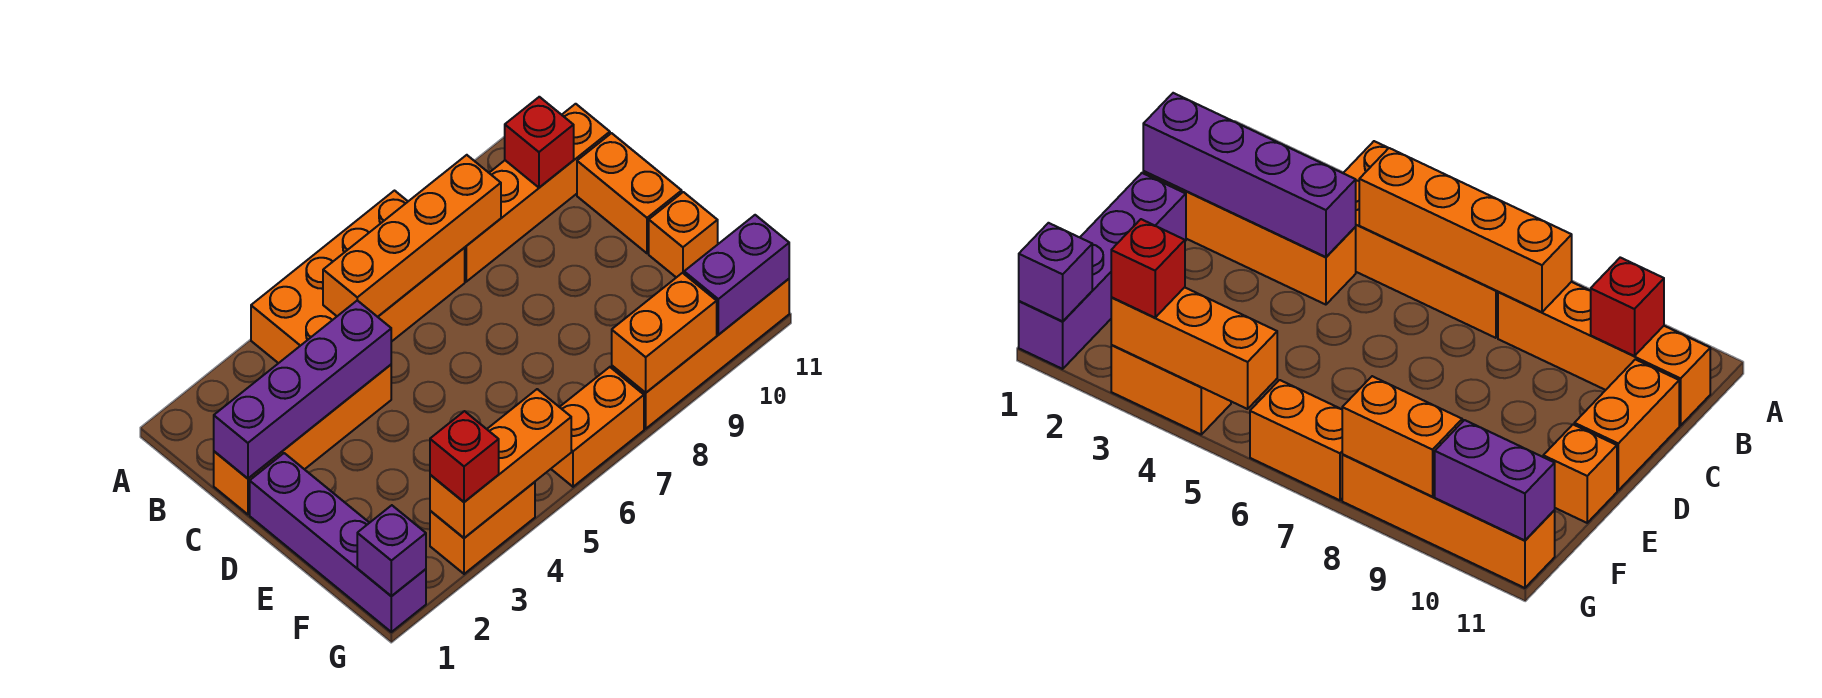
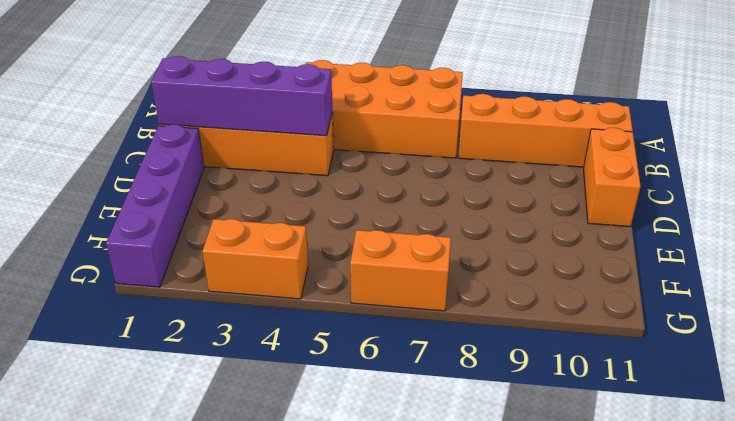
none -> orange 1x1 brick [649,192,718,277]
none -> orange 1x4 brick [612,279,789,429]
none -> orange 1x4 brick [323,155,501,317]

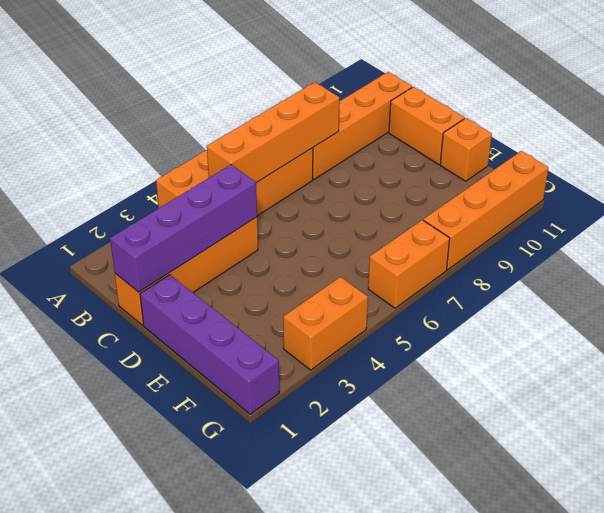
none -> red 1x1 brick [505,97,574,188]
none -> purple 1x1 brick [357,505,426,596]
none -> orange 1x3 brick [430,389,571,538]

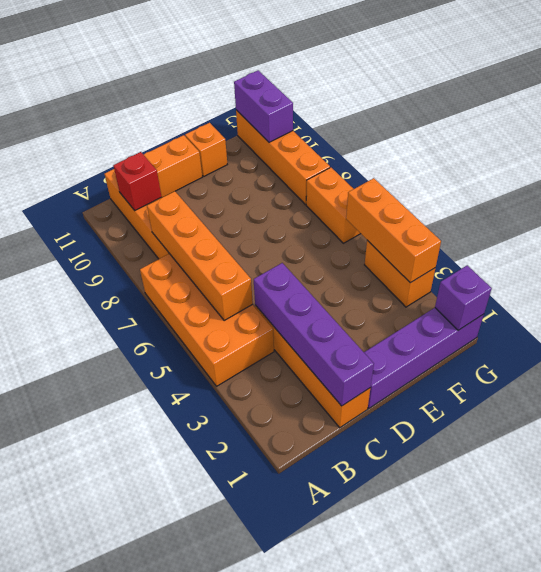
none -> orange 1x2 brick [612,273,717,393]
none -> red 1x1 brick [430,411,499,502]

